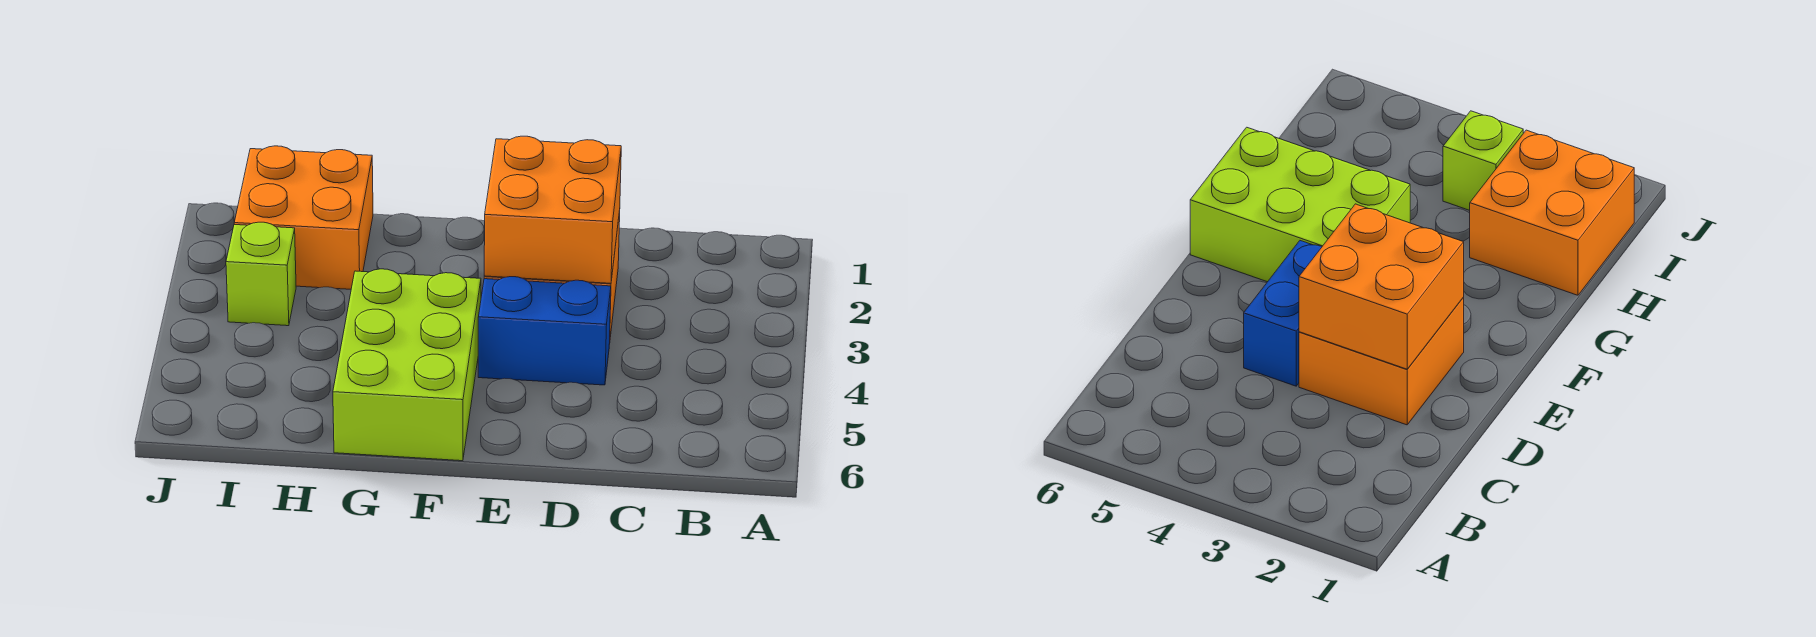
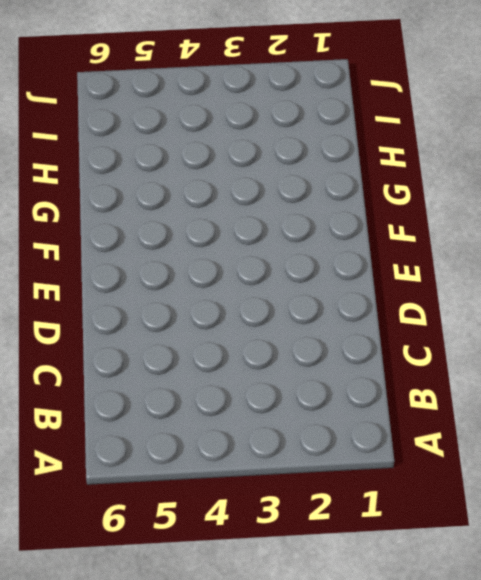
none -> orange 2x2 brick [1299,298,1464,425]
none -> blue 1x2 brick [478,277,611,385]

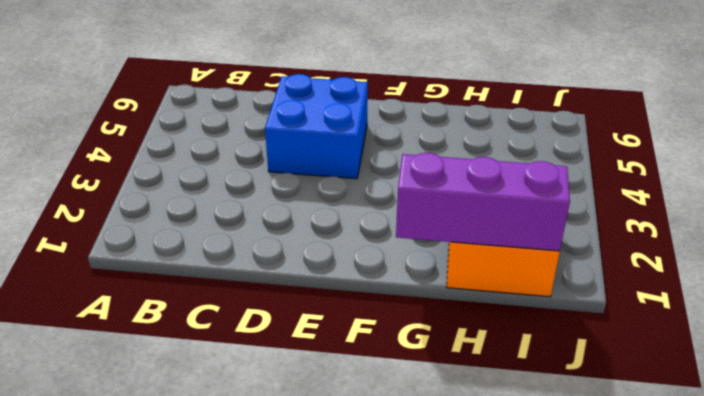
blue 2x2 brick [265,74,368,179] -> blue 1x2 brick [478,277,611,385]
purple 1x3 brick [396,153,570,251] -> none
none -> orange 2x2 brick [1299,298,1464,425]
none -> lime 2x3 brick [333,269,481,461]

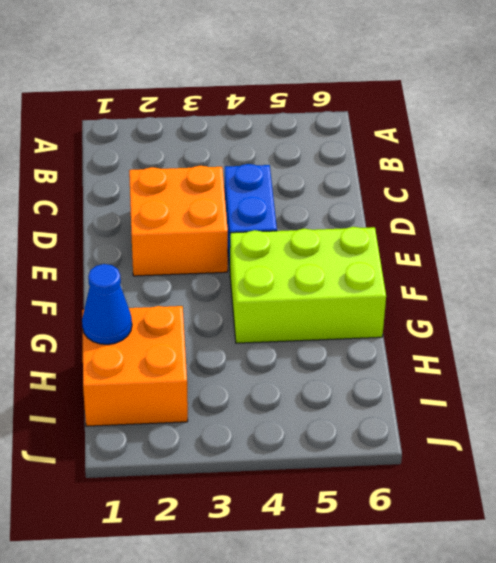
blue 1x1 cone [82,264,132,344] -> none
none -> lime 1x1 brick [226,222,296,326]
none -> orange 2x2 brick [484,136,621,283]

